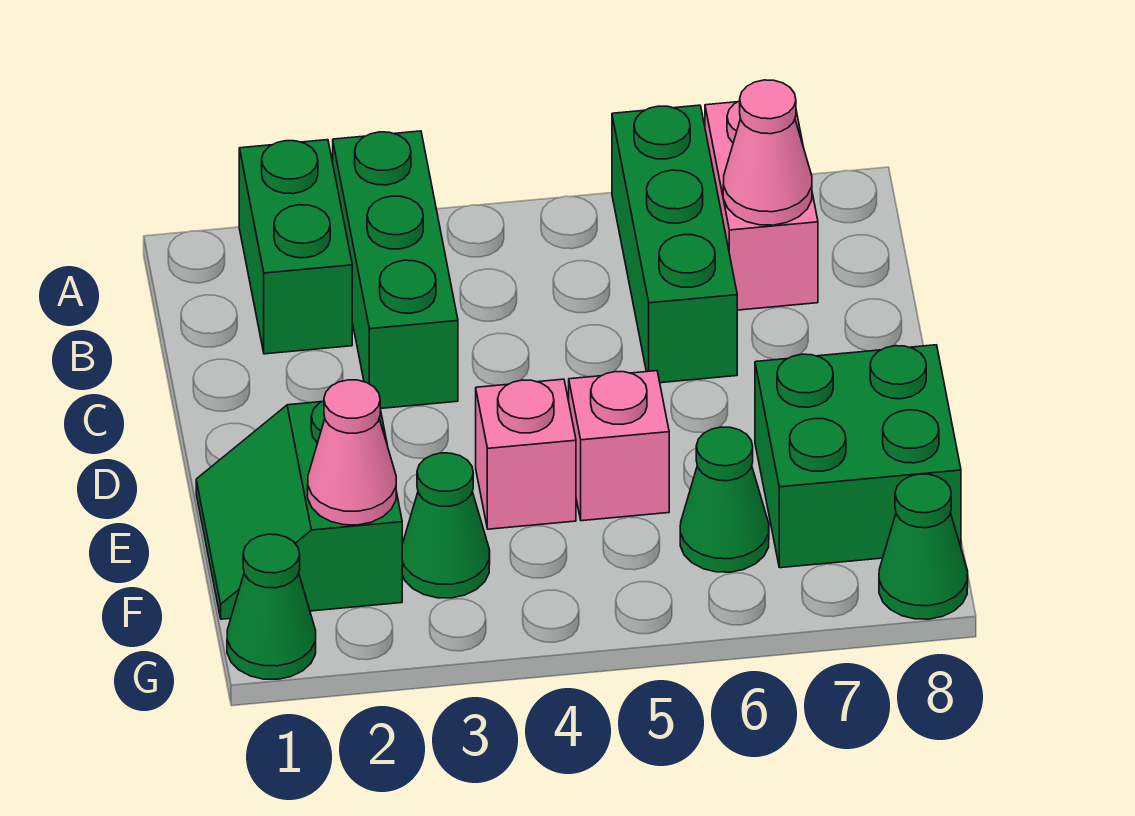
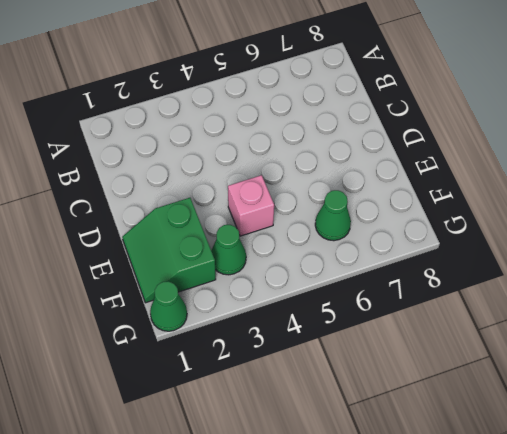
none -> green 1x2 brick [239,140,352,354]
none -> green 1x3 brick [333,131,458,409]
none -> green 1x3 brick [612,105,737,383]

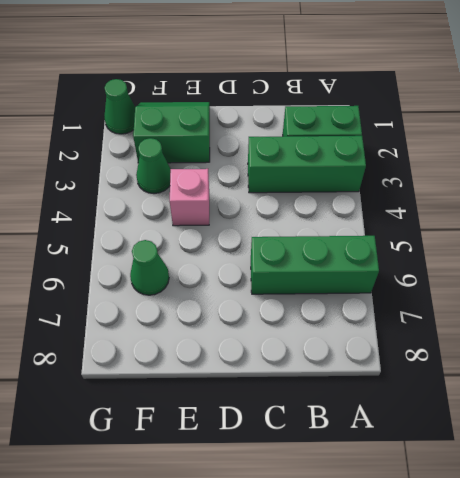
none -> pink 1x2 brick [705,101,818,310]
none -> pink 1x1 brick [569,371,669,521]
none -> green 2x2 brick [755,345,961,568]

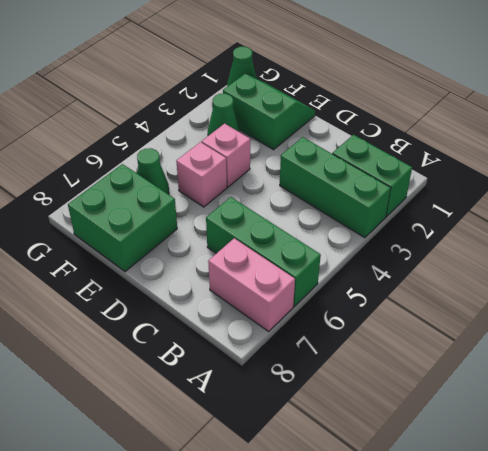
none -> green 1x1 cone [879,474,968,619]
none -> pink 1x1 cone [723,80,812,225]
none -> pink 1x1 cone [308,380,396,525]

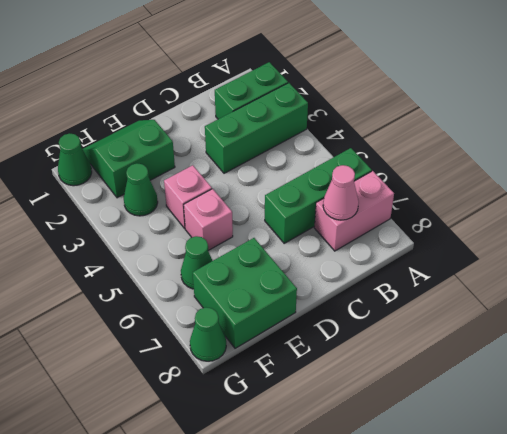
none -> pink 1x1 cone [308,380,396,525]

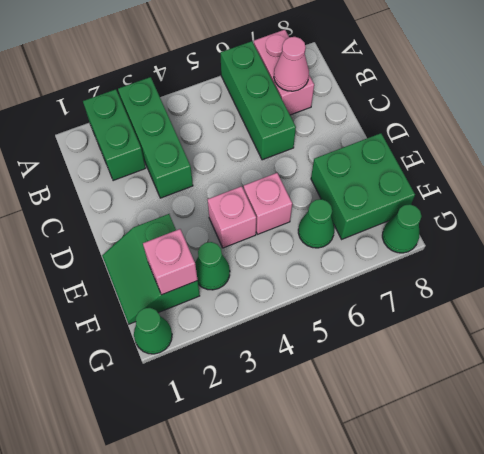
pink 1x1 brick [143,229,198,295] -> pink 1x1 cone [308,380,396,525]

